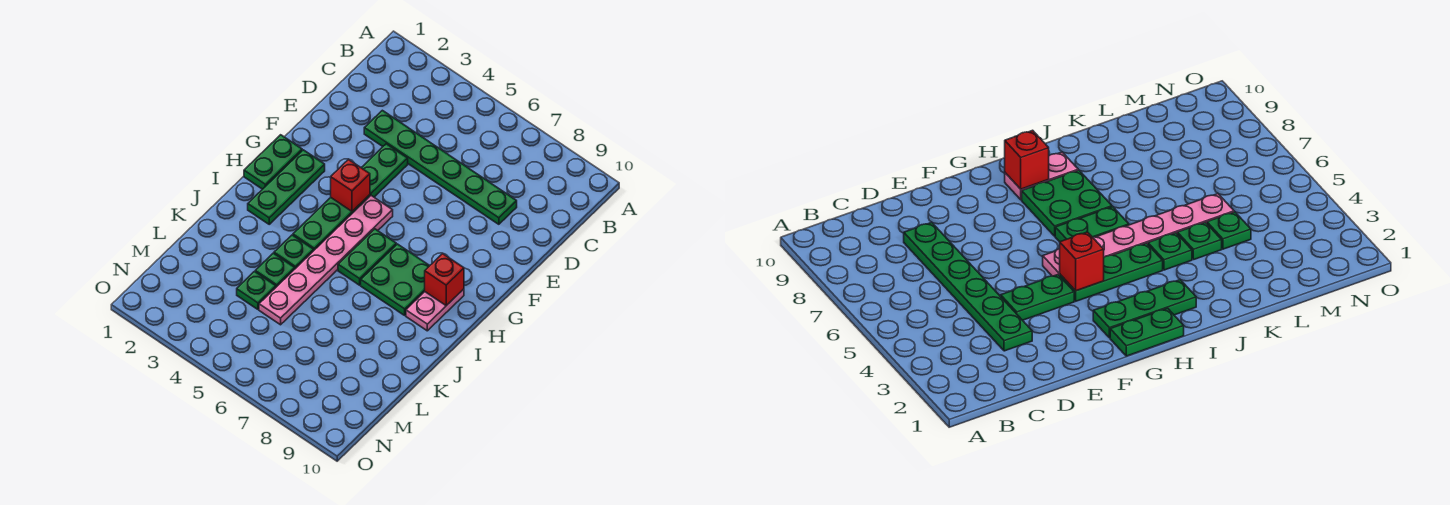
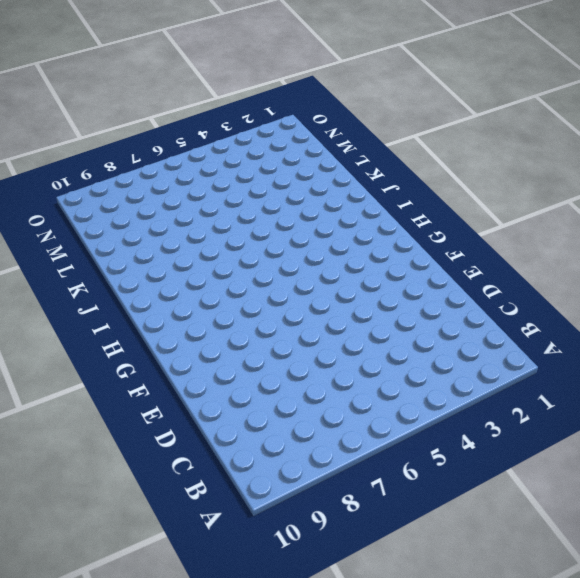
none -> green 1x6 plate [364,110,517,224]
none -> green 1x2 plate [361,144,408,197]
none -> green 1x2 plate [244,135,302,189]

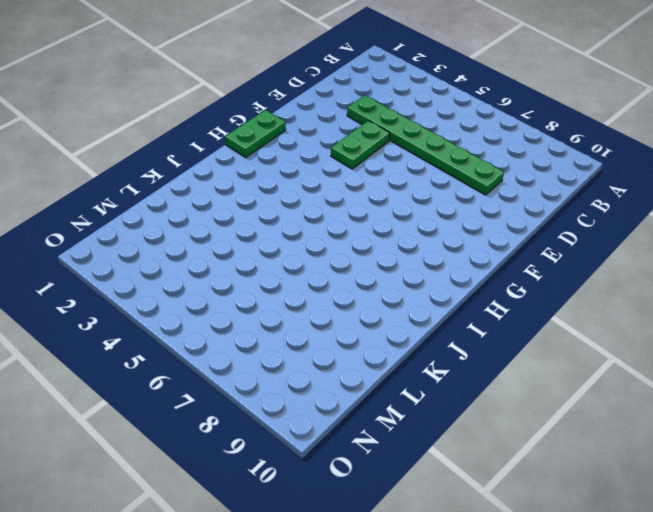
none -> green 1x3 plate [248,150,325,224]
none -> green 1x3 plate [293,195,370,250]
none -> pink 1x6 plate [259,196,393,325]

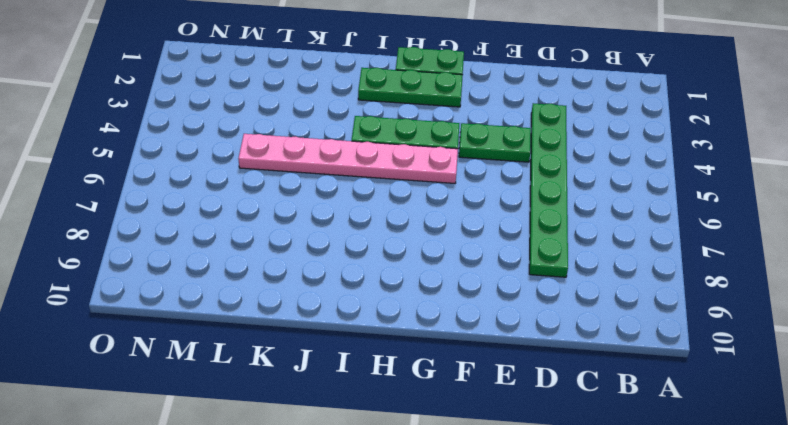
none -> green 1x2 plate [338,229,396,285]
none -> green 2x2 plate [361,244,430,315]
none -> pink 1x2 plate [406,289,464,331]

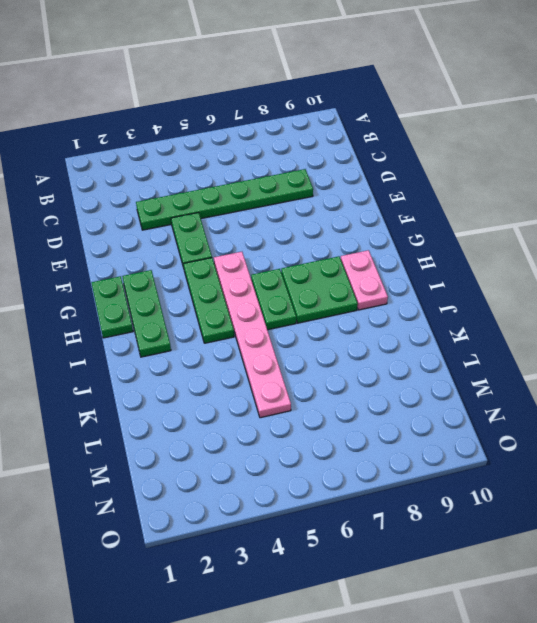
none -> green 1x1 plate [274,235,314,269]
none -> green 1x1 plate [255,253,295,287]
none -> green 1x1 plate [237,272,276,309]

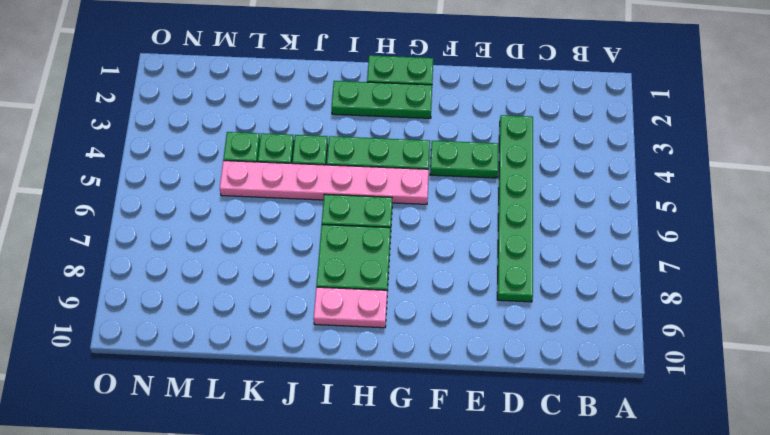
none -> red 1x1 brick [331,160,370,211]
none -> red 1x1 brick [425,254,464,306]

